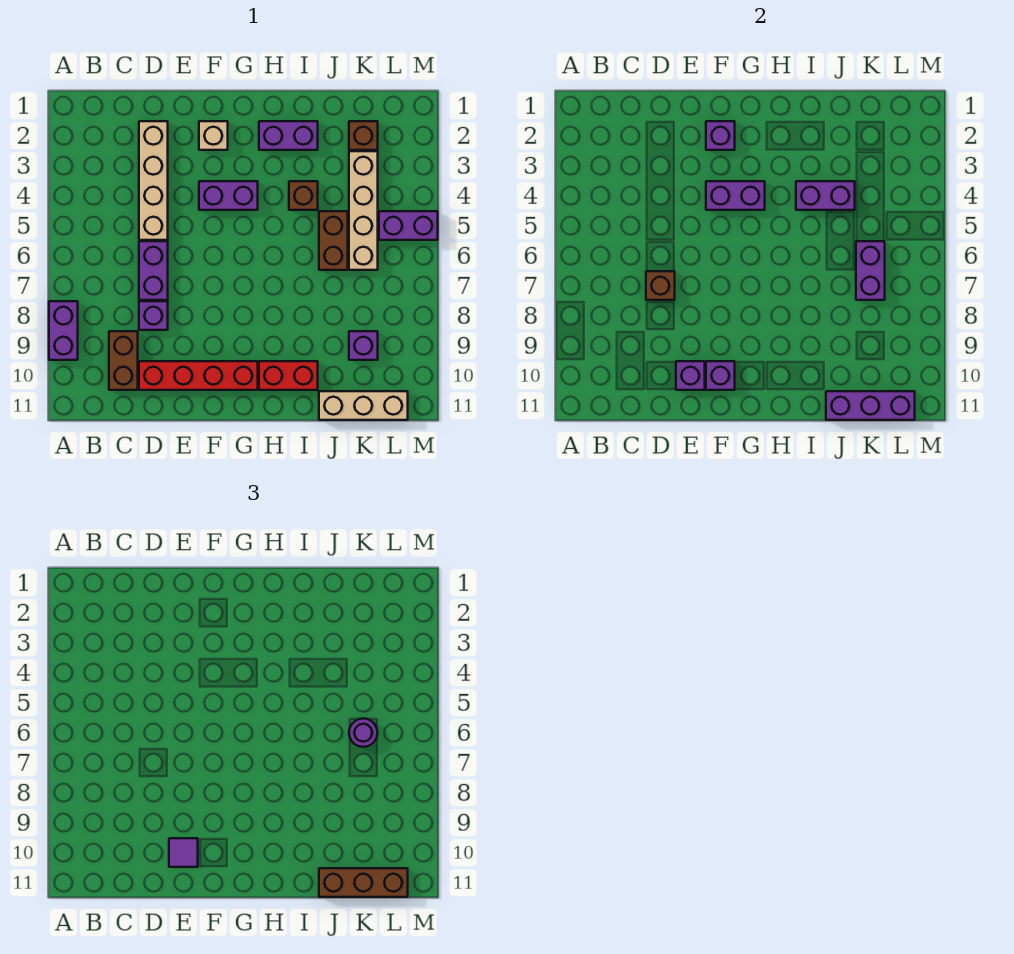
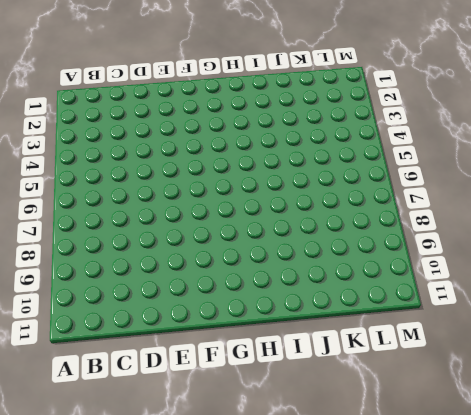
none -> purple 1x2 brick [49,301,78,360]
none -> brown 1x2 brick [109,331,138,390]
none -> tan 1x4 brick [139,121,168,240]

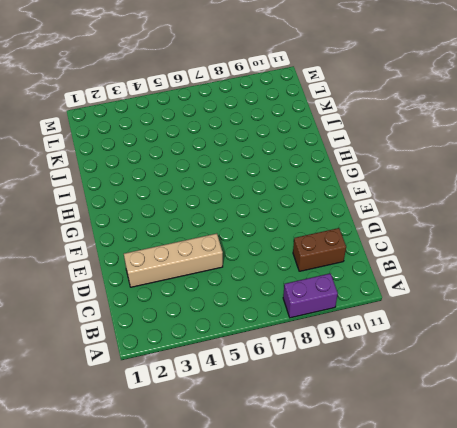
none -> purple 1x2 brick [139,241,168,300]
none -> purple 1x1 brick [139,301,168,330]
none -> red 1x4 brick [139,361,258,390]

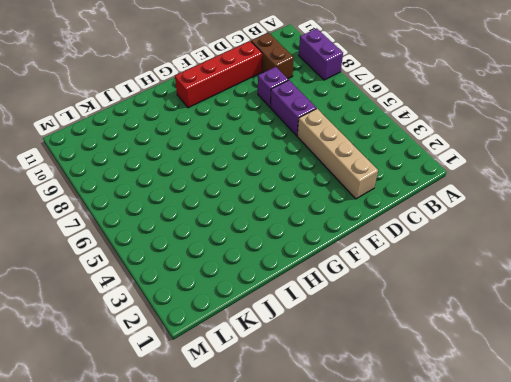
none -> tan 1x1 brick [199,121,228,150]
none -> purple 1x2 brick [199,181,258,210]
none -> purple 1x2 brick [259,121,318,150]

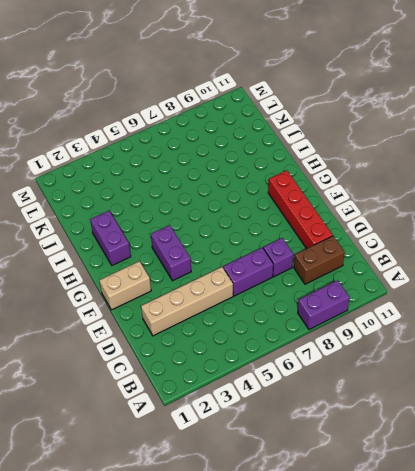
tan 1x2 brick [99,261,151,310] -> tan 1x1 brick [199,121,228,150]
none -> red 1x2 brick [259,361,318,390]
none -> brown 1x1 brick [289,181,318,210]
none -> brown 1x2 brick [319,211,348,270]

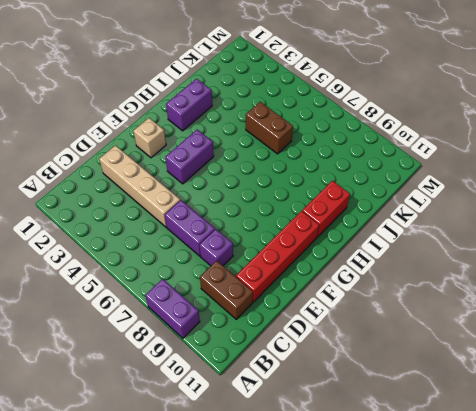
none -> brown 1x1 brick [289,181,318,210]
none -> tan 1x3 brick [319,391,408,420]
none -> brown 1x1 brick [349,121,378,150]

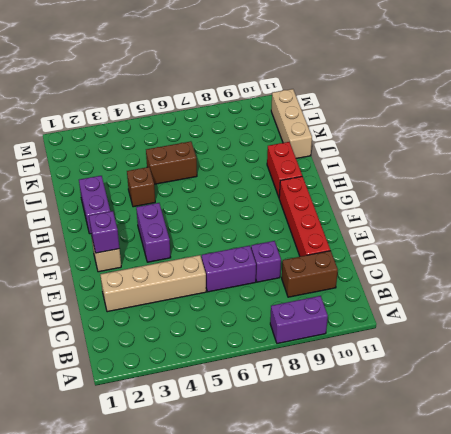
none -> brown 1x1 brick [349,121,378,150]
none -> tan 1x4 brick [349,151,378,270]
none -> purple 1x1 brick [349,331,378,360]

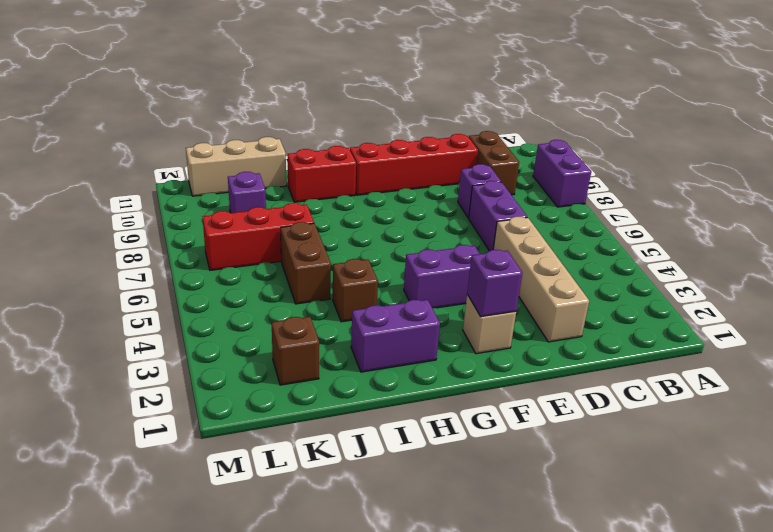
red 1x3 brick [203,203,314,270] -> none
none -> tan 1x4 brick [349,151,378,270]
none -> purple 1x2 brick [379,211,438,240]
none -> brown 1x1 brick [646,271,675,300]

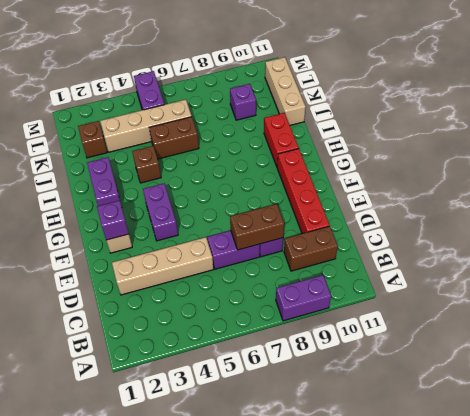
brown 1x2 brick [230,204,284,250] -> brown 1x1 brick [646,271,675,300]
none -> purple 1x1 brick [676,361,705,390]
none -> purple 1x2 brick [706,181,765,210]
none -> purple 1x1 brick [706,361,735,390]

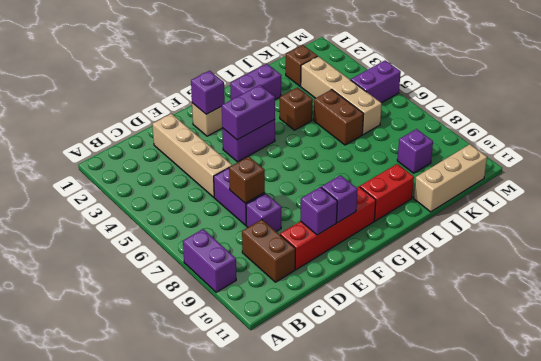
none -> purple 1x2 brick [796,181,855,210]
none -> purple 1x3 brick [826,391,915,420]
none -> purple 1x2 brick [856,241,885,300]

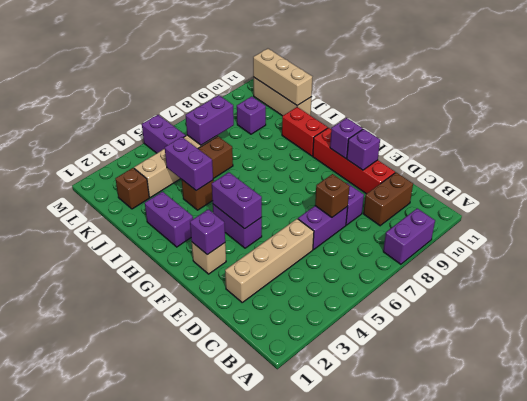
tan 1x3 brick [253,49,312,106] -> purple 1x3 brick [826,391,915,420]
none -> purple 1x1 tile [169,838,198,867]
none -> brown 1x3 brick [319,868,408,897]
none -> purple 1x1 round brick [349,718,378,747]

